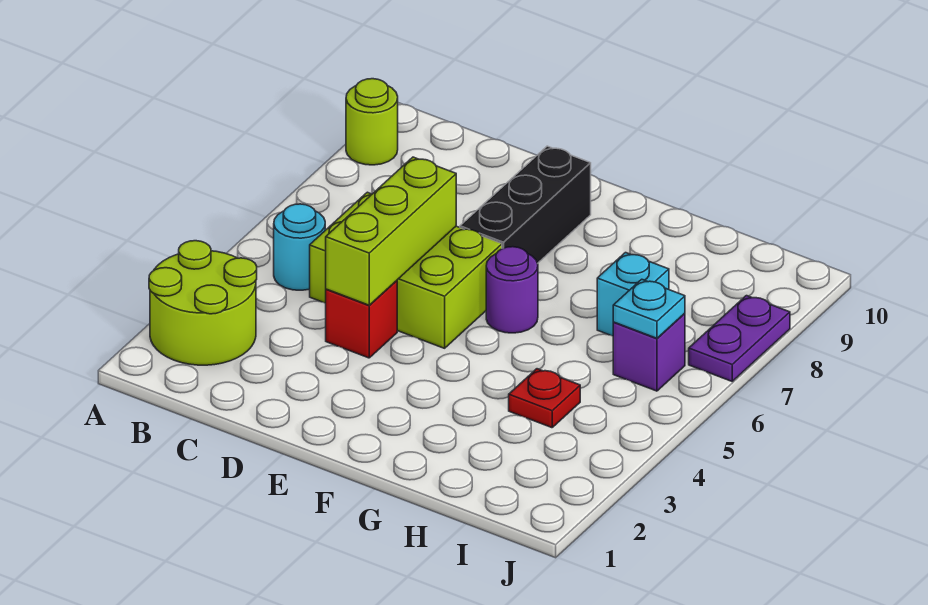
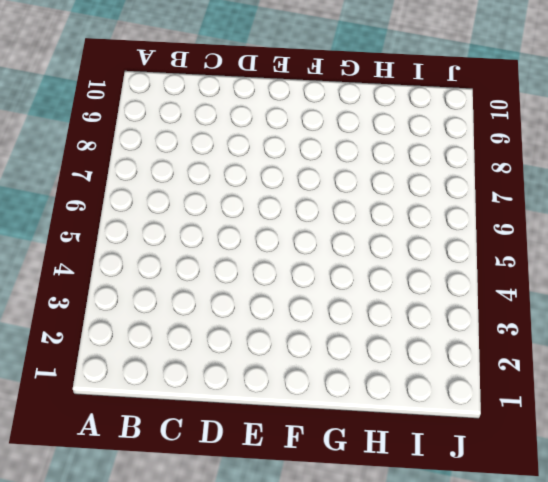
none -> lime 2x2 round brick [149,241,257,365]
none -> lime 1x1 round brick [346,79,398,165]
none -> cyan 1x1 round brick [274,204,325,290]

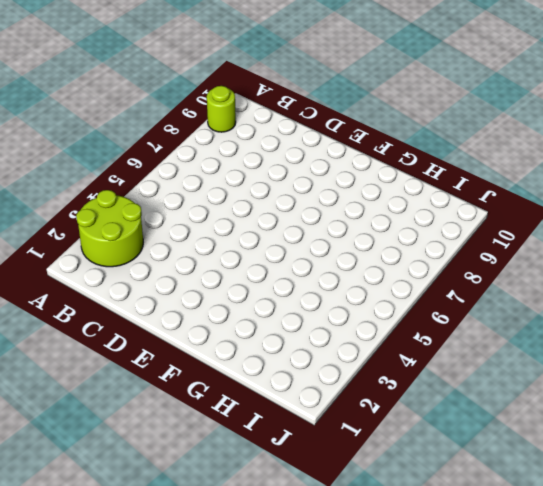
none -> cyan 1x1 round brick [274,204,325,290]
none -> lime 2x3 brick [310,192,502,348]
none -> red 1x1 brick [326,281,397,358]

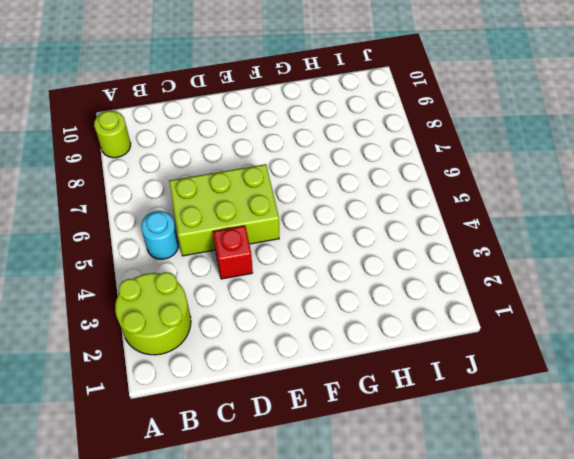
none -> black 1x3 brick [460,146,591,263]
none -> purple 1x1 round brick [486,247,538,333]
none -> red 1x1 plate [509,369,580,428]

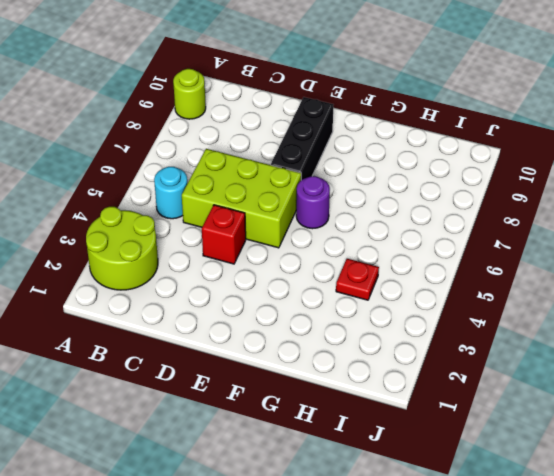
none -> cyan 1x1 brick [597,253,669,336]
none -> purple 1x1 brick [613,313,685,391]
none -> purple 1x2 plate [689,296,790,381]

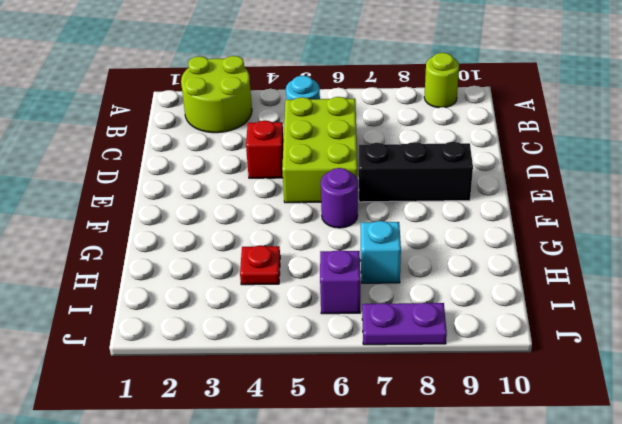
none -> lime 1x3 brick [326,157,456,305]
none -> cyan 1x1 plate [613,279,685,338]

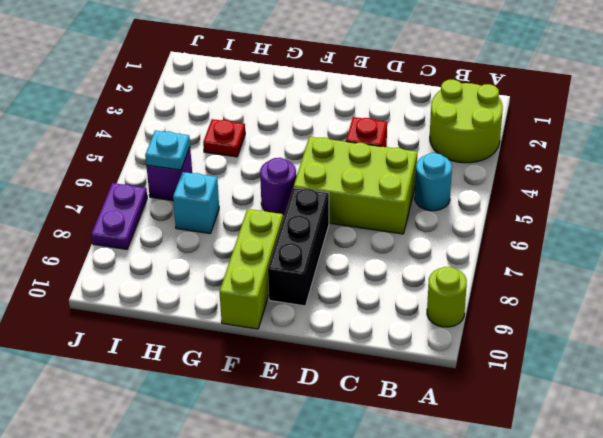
lime 1x3 brick [220,209,283,329] -> lime 1x3 brick moved to [326,157,456,305]

